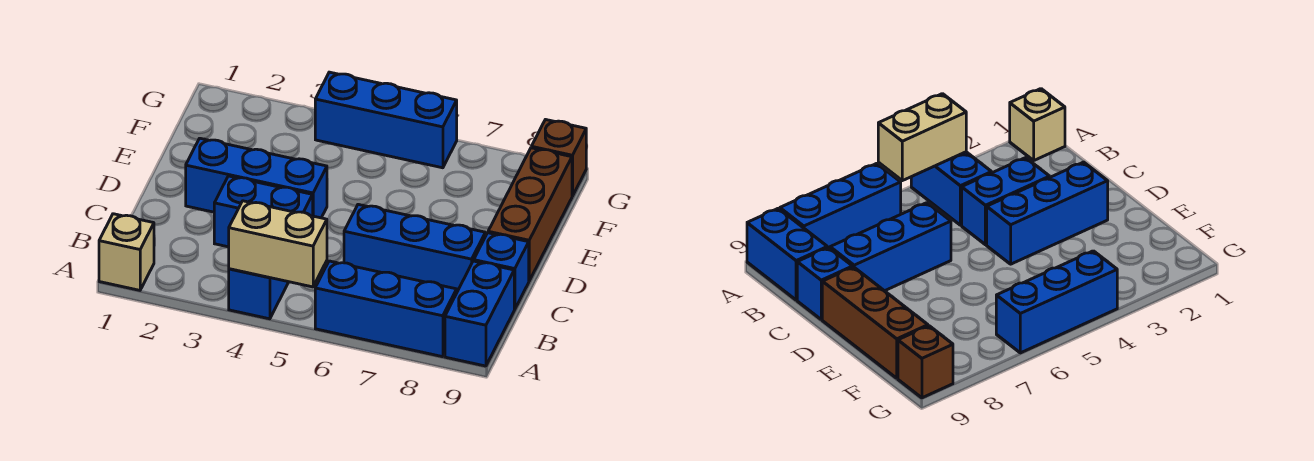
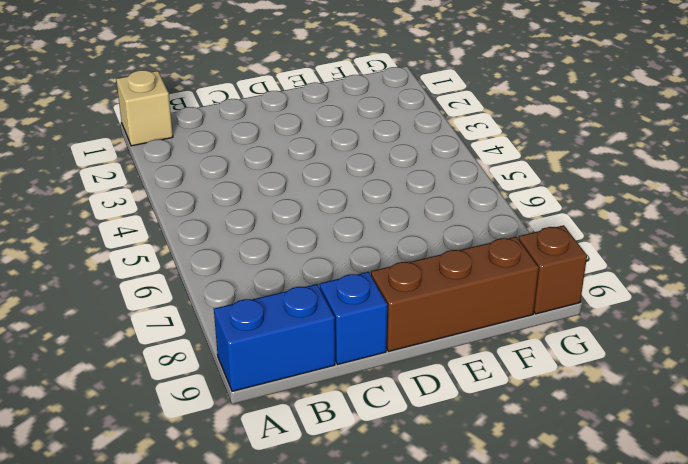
none -> blue 1x2 brick [229,269,289,319]
none -> blue 1x3 brick [315,261,457,357]
none -> blue 1x2 brick [214,176,313,247]

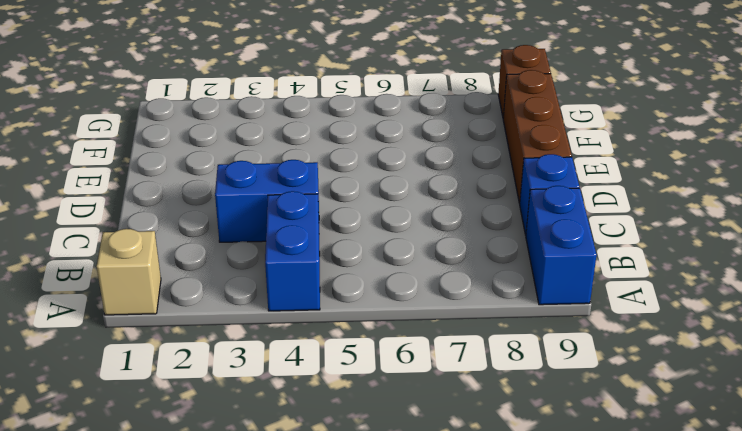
none -> blue 1x3 brick [315,261,457,357]
none -> blue 1x3 brick [344,204,485,292]
none -> blue 1x3 brick [186,138,327,218]

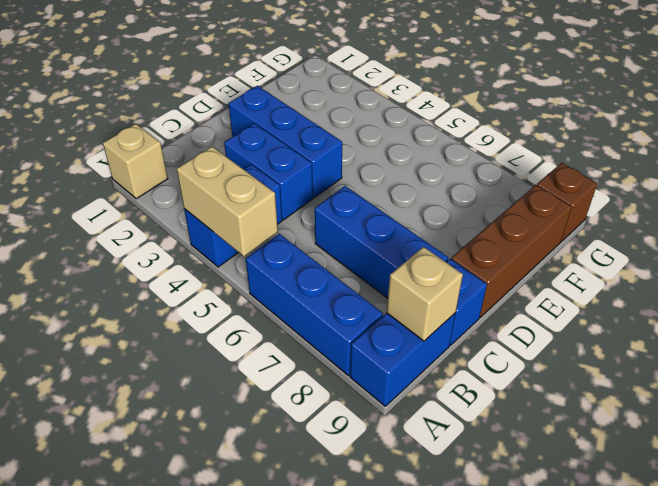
tan 1x1 brick [387,247,463,341] -> none
none -> blue 1x3 brick [315,72,457,168]

